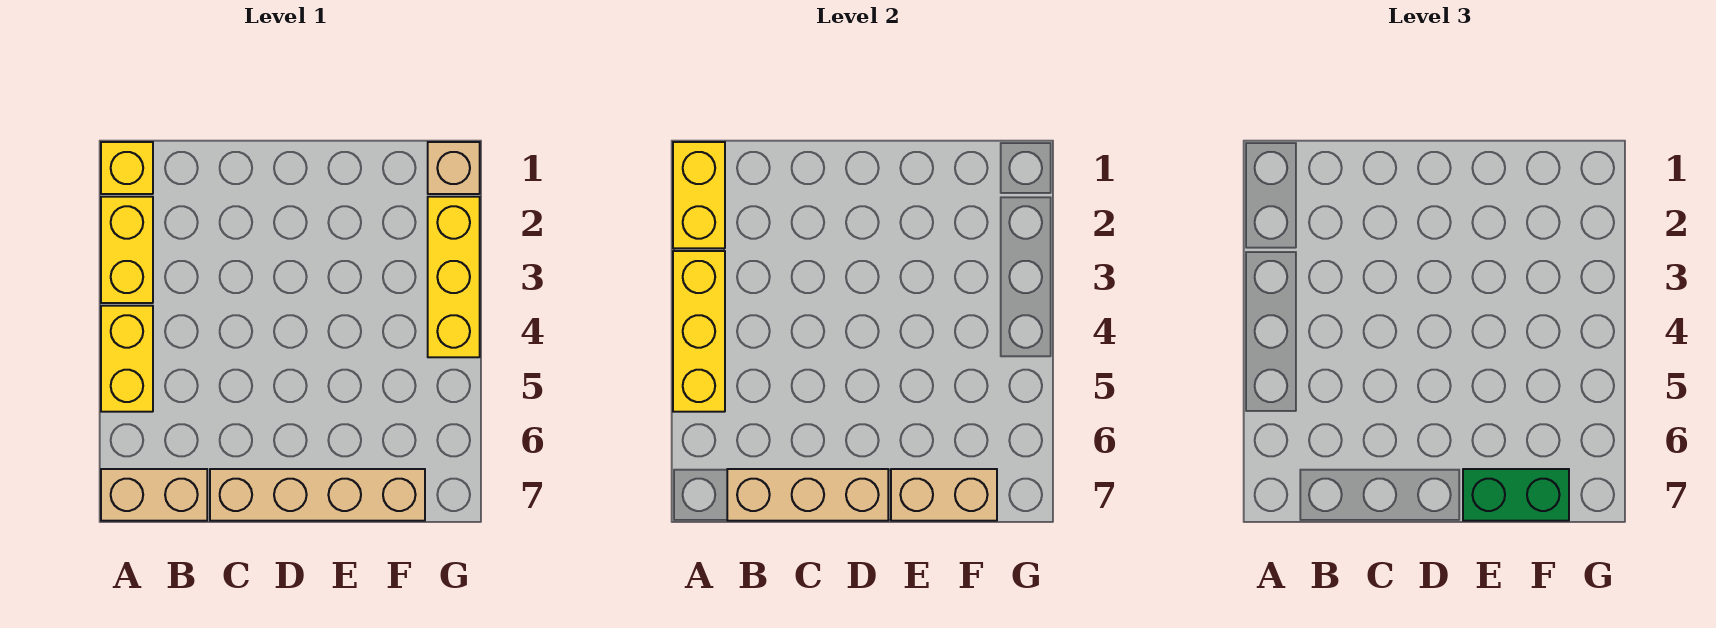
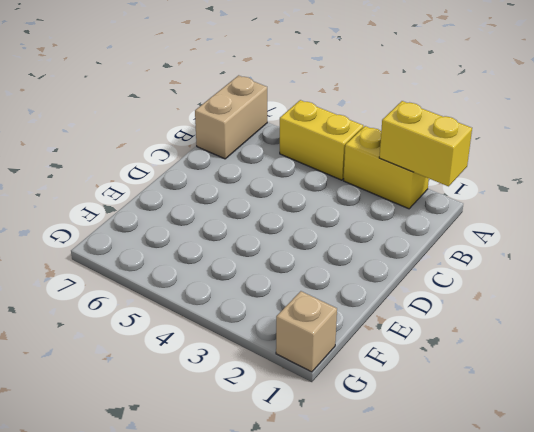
none -> yellow 1x1 brick [101,142,153,194]
none -> tan 1x4 brick [210,469,425,521]
none -> yellow 1x3 brick [428,197,480,357]

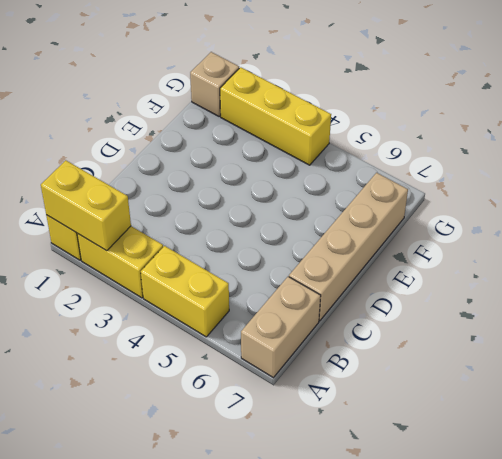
none -> yellow 1x3 brick [673,251,725,412]
none -> tan 1x3 brick [727,469,888,521]
none -> tan 1x2 brick [891,469,997,521]

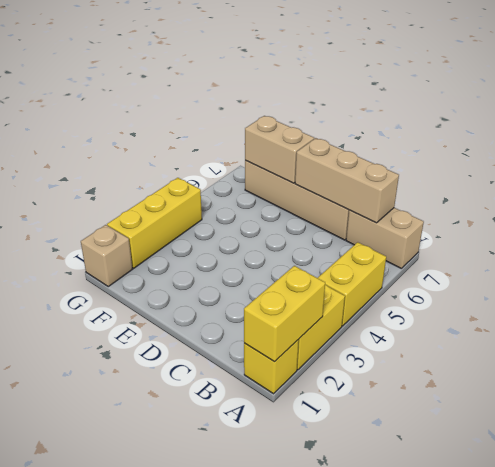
none -> yellow 1x3 brick [673,251,725,412]
none -> green 1x2 brick [1463,469,1569,521]

